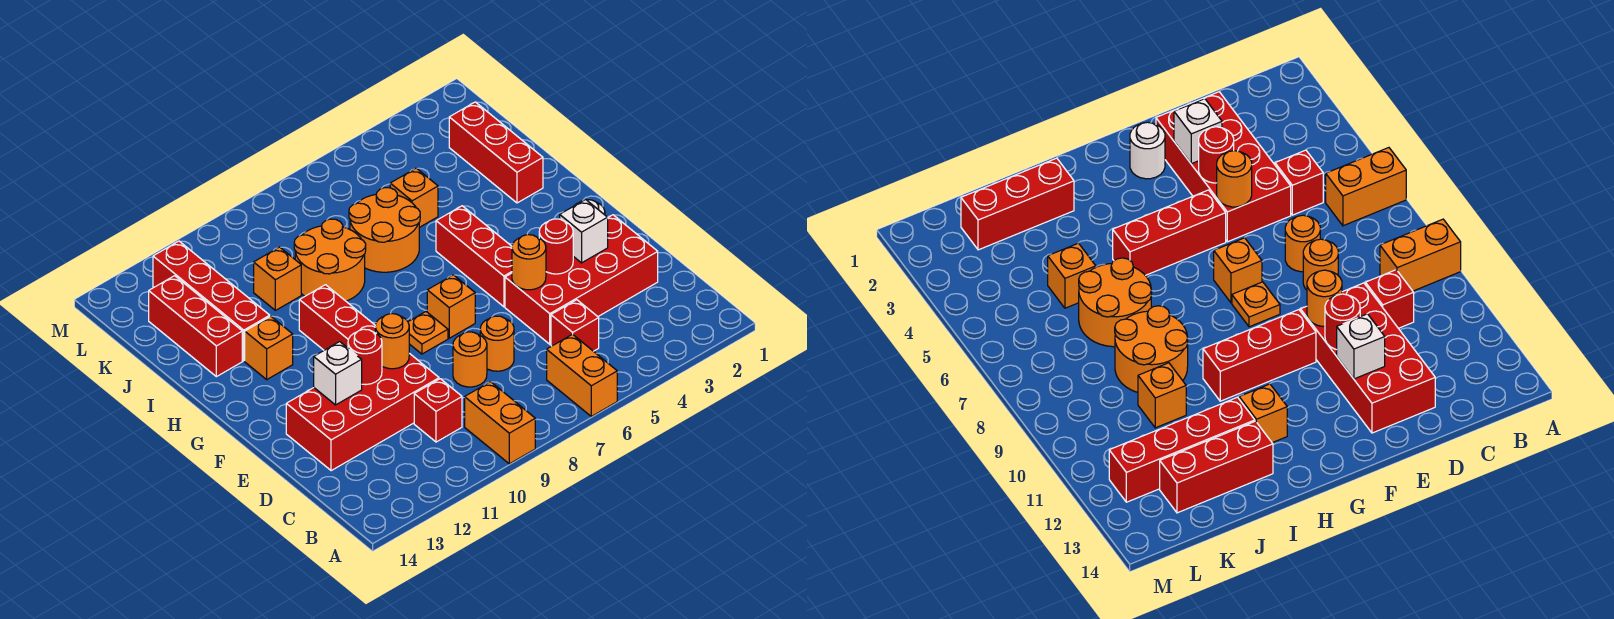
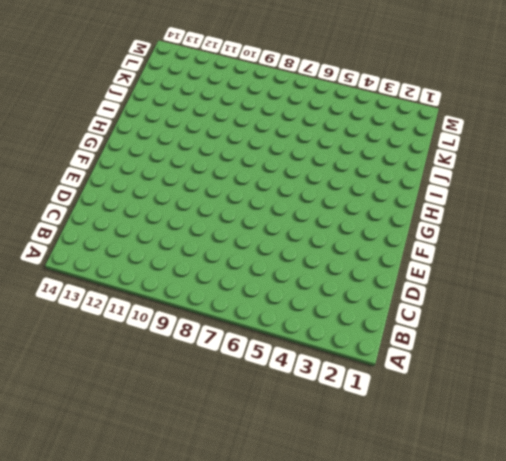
none -> orange 1x2 brick [547,334,617,416]
none -> orange 1x2 brick [465,382,535,464]
none -> red 1x1 brick [551,300,599,351]

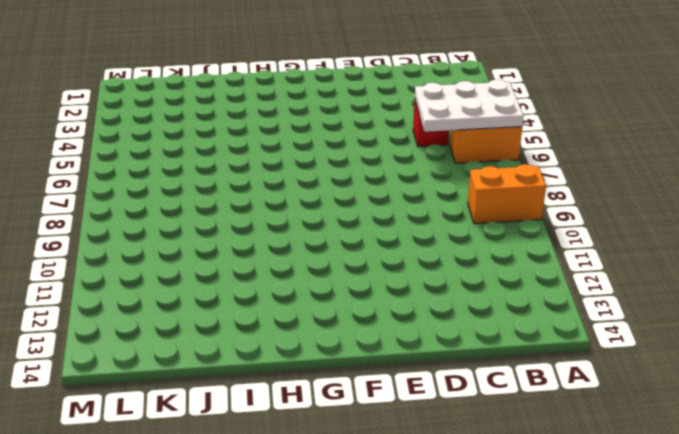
white 2x3 plate [415,79,524,132] -> none
none -> red 1x1 brick [414,379,462,442]
none -> red 2x4 brick [505,215,658,344]
none -> orange 1x1 round brick [480,316,514,371]

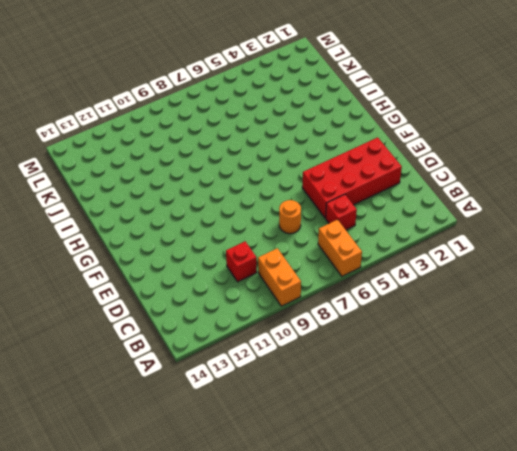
none -> orange 1x1 round brick [453,332,487,387]
none -> red 2x4 brick [286,353,439,471]
none -> white 1x1 round brick [1130,122,1165,179]

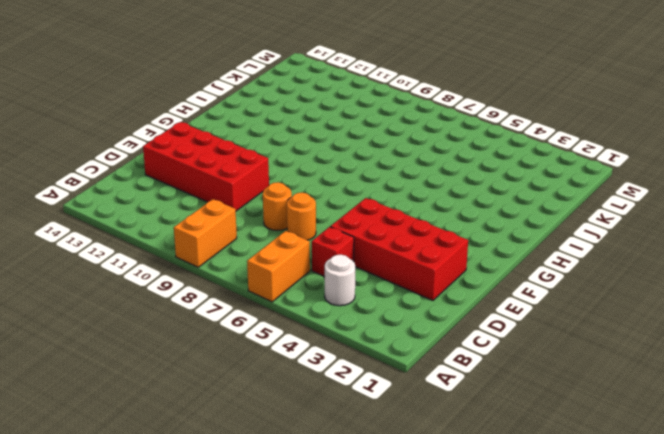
white 1x1 round brick [325,255,355,306] -> white 1x1 round brick moved to [1130,122,1165,179]
none -> red 1x1 brick [414,379,462,442]
none -> red 1x3 brick [436,206,512,307]
none -> orange 1x1 brick [427,275,475,338]

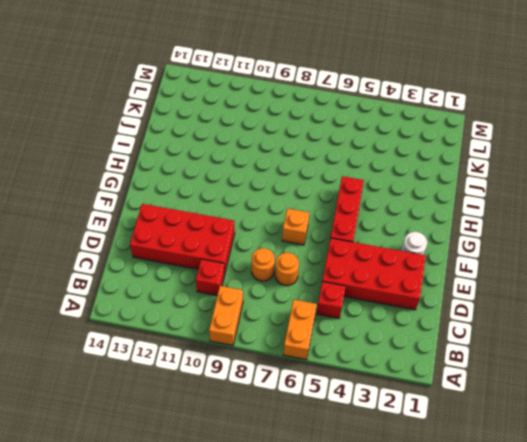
none -> orange 1x1 plate [408,312,448,354]
none -> red 1x3 brick [299,285,375,350]
none -> orange 1x1 brick [245,316,293,379]

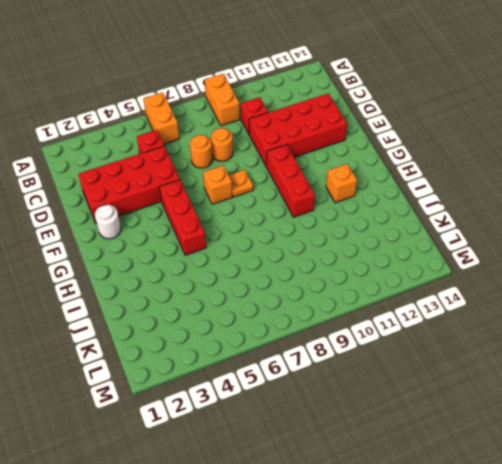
none -> red 1x3 brick [449,102,543,203]
none -> orange 2x2 round brick [349,188,420,272]
none -> orange 2x2 round brick [294,219,366,301]

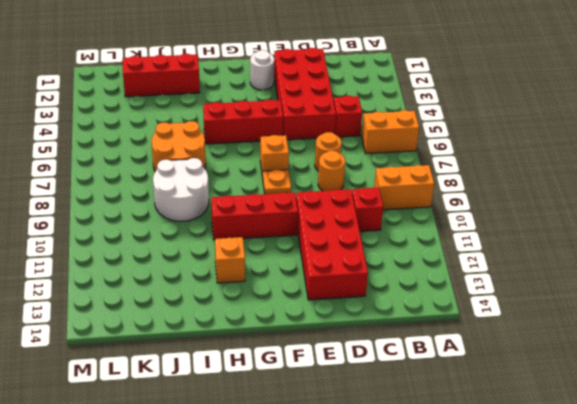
white 2x2 round brick [153,158,209,221] -> orange 2x2 round brick [294,219,366,301]
none -> red 1x4 brick [153,241,270,361]
none -> red 1x3 brick [149,276,242,377]
none -> orange 1x1 brick [390,168,438,227]

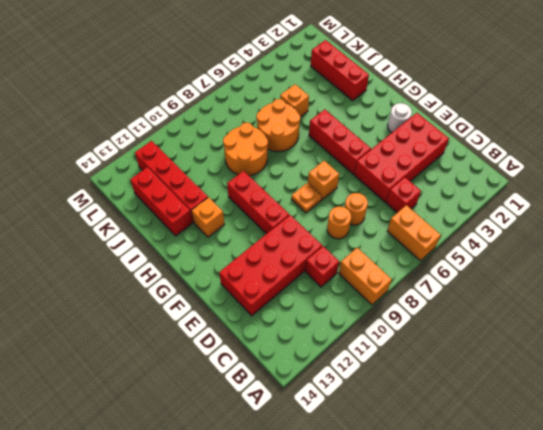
none -> orange 1x1 brick [254,247,301,310]
none -> white 1x1 brick [560,200,608,263]
none -> red 1x1 round brick [539,219,573,274]

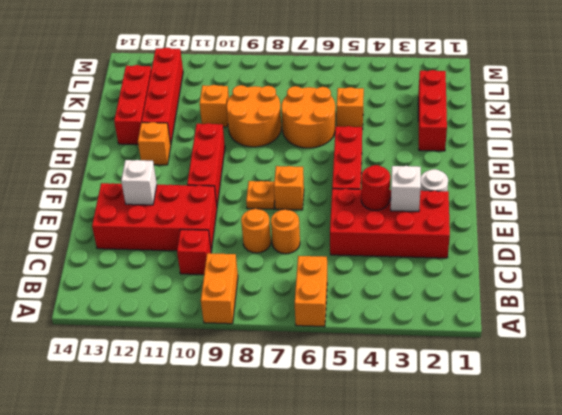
none -> red 1x1 brick [551,300,599,351]
none -> orange 1x1 round brick [512,235,546,290]
none -> orange 1x1 round brick [375,314,409,369]

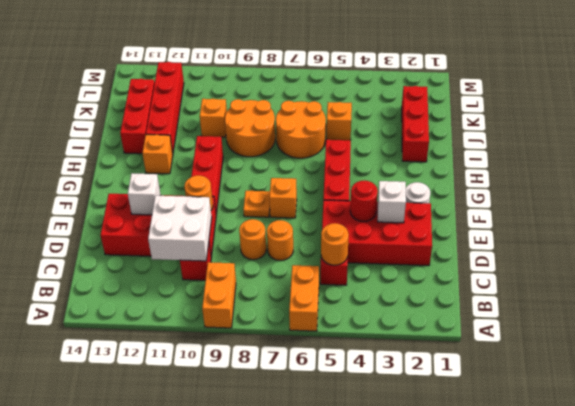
orange 1x1 round brick [321,223,349,265] -> orange 1x1 round brick moved to [512,235,546,290]
white 2x2 brick [148,196,212,261] -> none
none -> red 1x1 round brick [348,329,382,385]

